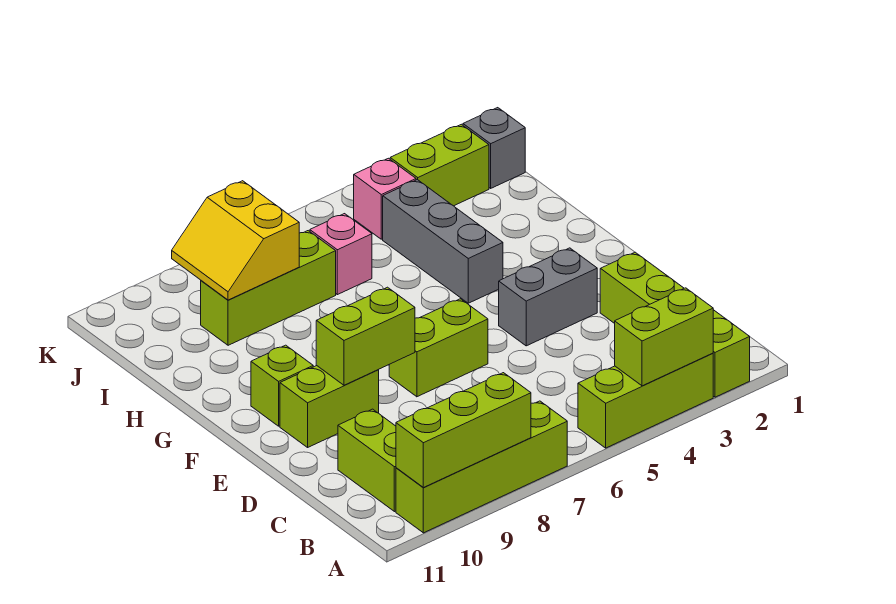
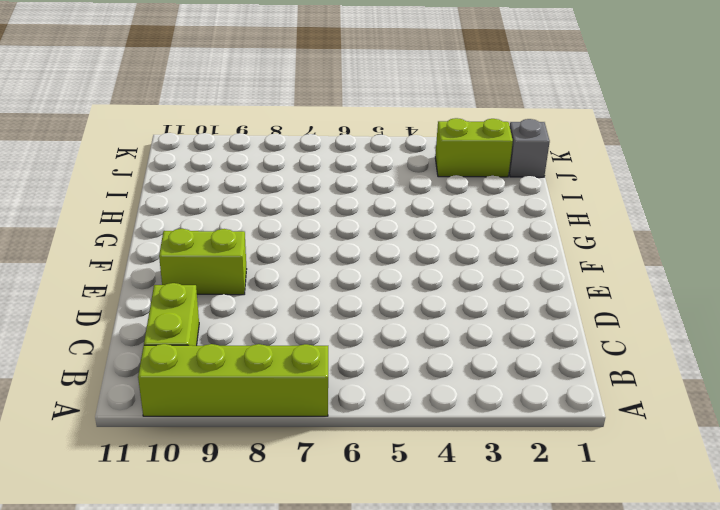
none -> lime 1x4 brick [600,252,750,397]
none -> lime 1x3 brick [578,353,713,448]
none -> grey 1x2 brick [499,248,597,346]

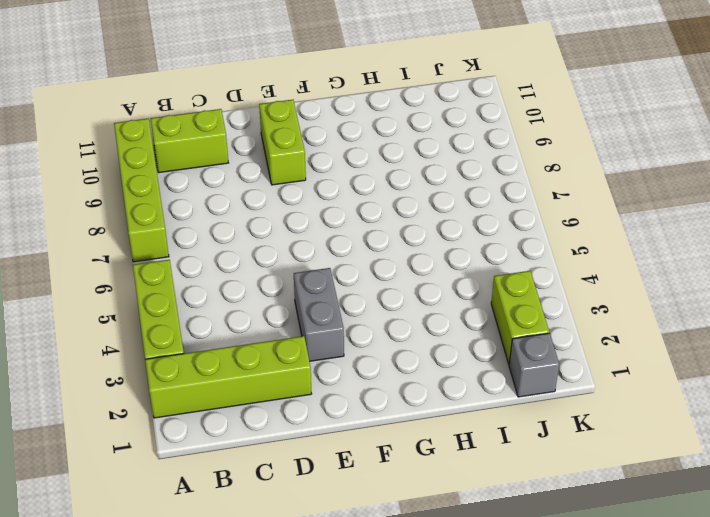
none -> lime 1x2 brick [389,299,488,397]
none -> lime 1x1 brick [251,345,313,426]
none -> grey 1x3 brick [383,180,503,303]

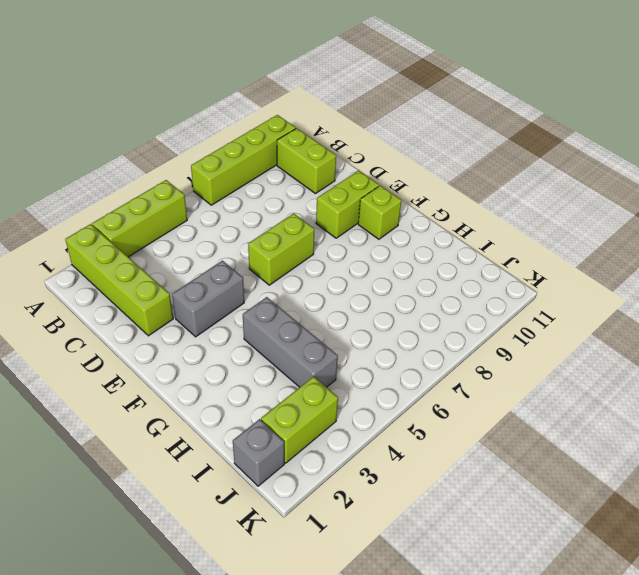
none -> pink 1x1 brick [310,214,372,295]
none -> lime 1x3 brick [201,231,336,345]
none -> pink 1x1 brick [354,158,416,239]

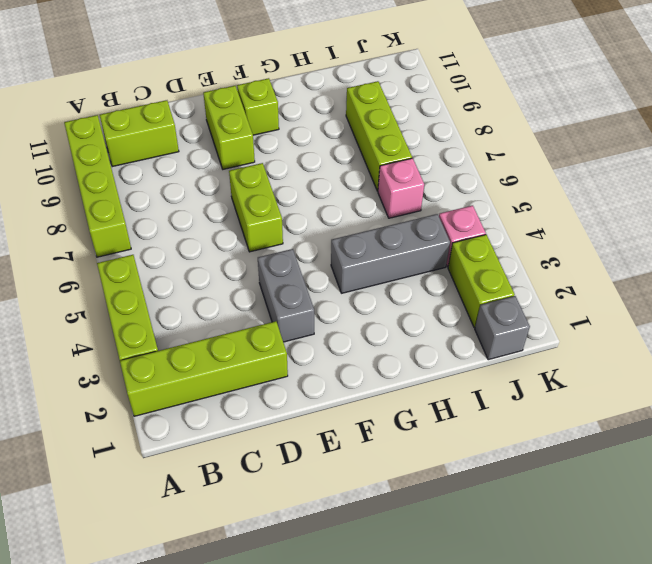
none -> lime 1x2 brick [615,288,713,386]
none -> lime 1x3 brick [396,373,531,488]
none -> lime 1x2 brick [316,287,415,385]

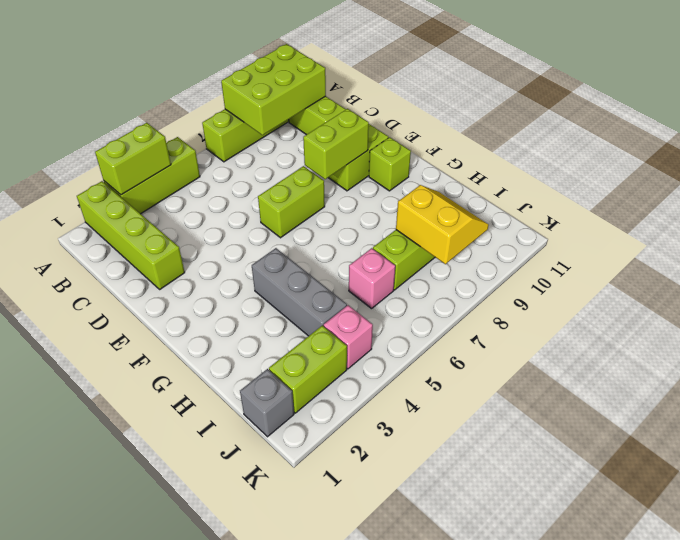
lime 2x3 brick [221,44,326,135] -> lime 1x3 brick [396,373,531,488]
none -> grey 1x2 brick [499,248,597,346]

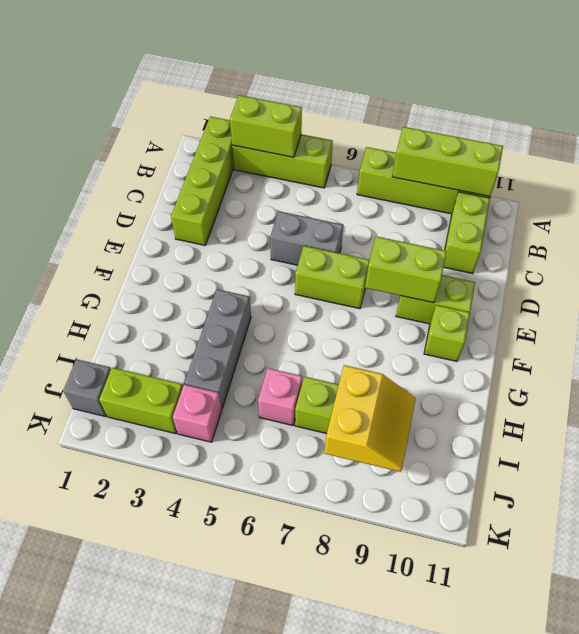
grey 1x2 brick [270,211,343,265] -> grey 1x2 brick moved to [499,248,597,346]

